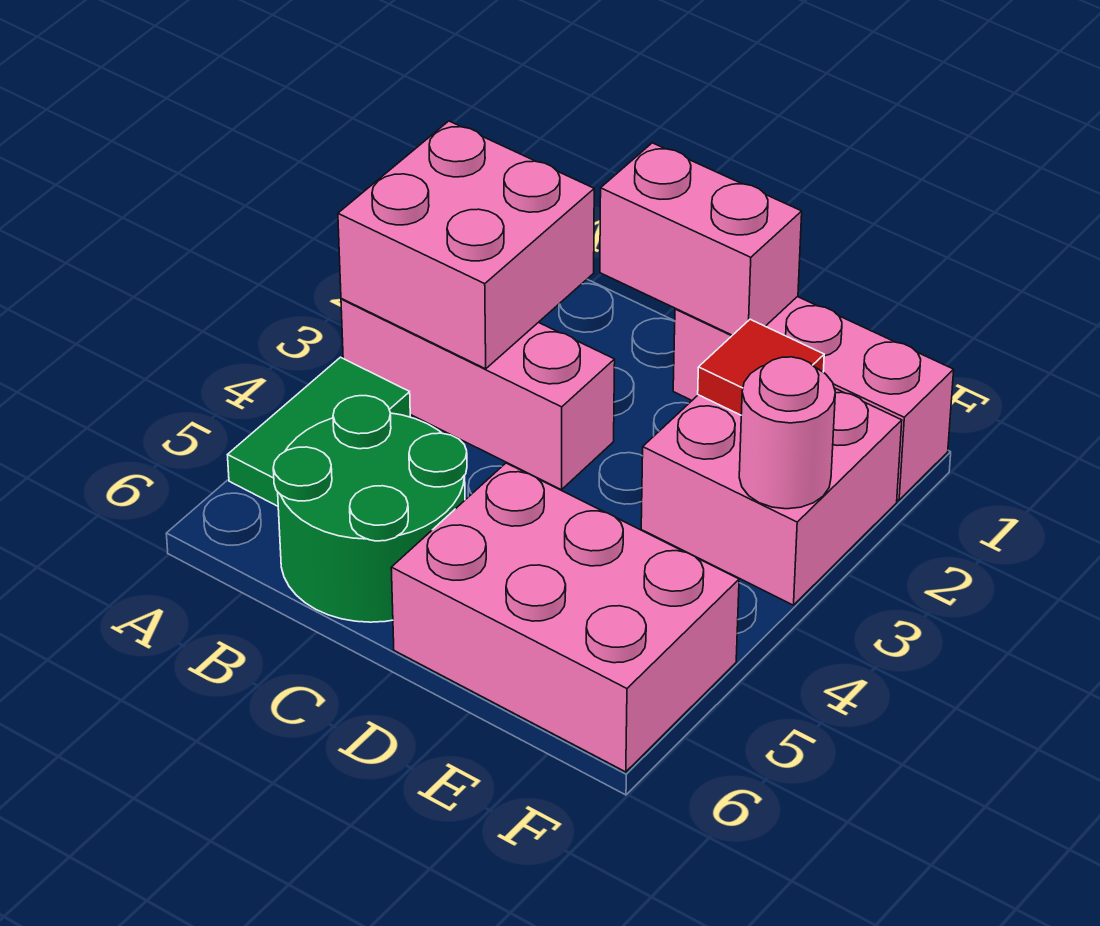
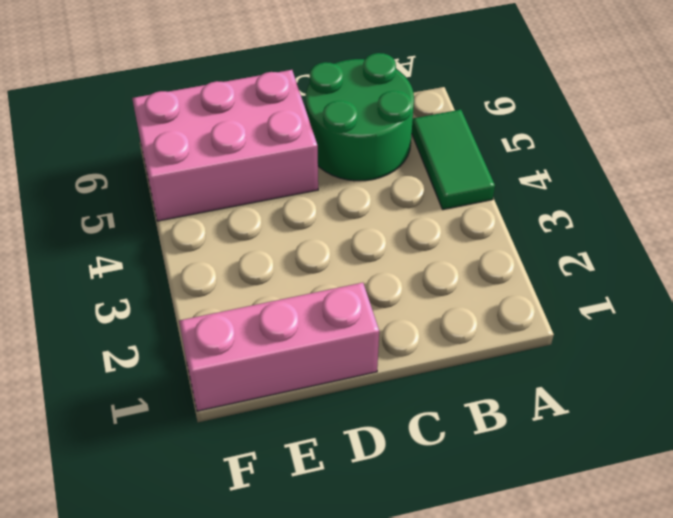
none -> pink 1x3 brick [341,299,615,490]
none -> pink 2x2 brick [641,388,902,605]

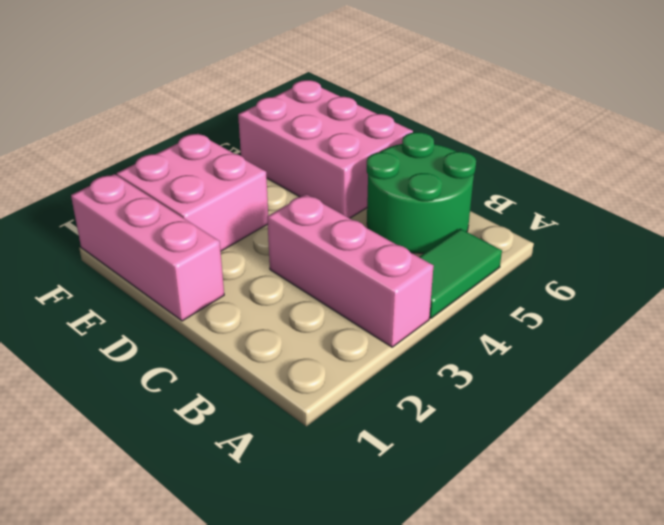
none -> pink 2x2 brick [338,121,594,369]
none -> pink 1x2 brick [600,143,802,335]

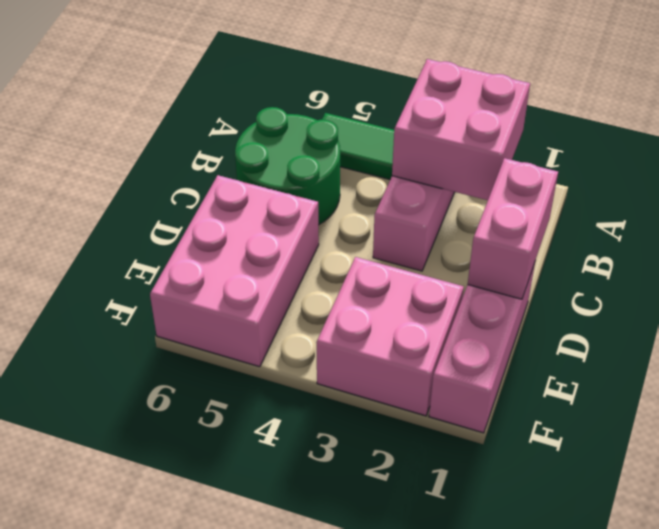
none -> red 1x1 tile [698,319,824,415]
none -> pink 1x1 round brick [739,357,835,509]

